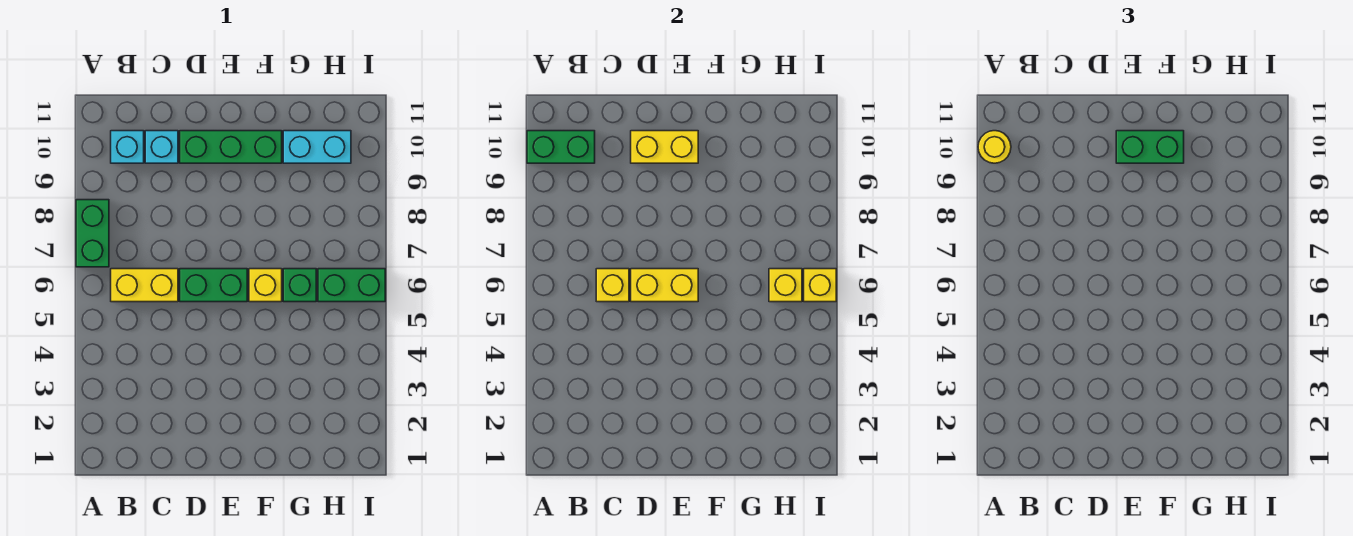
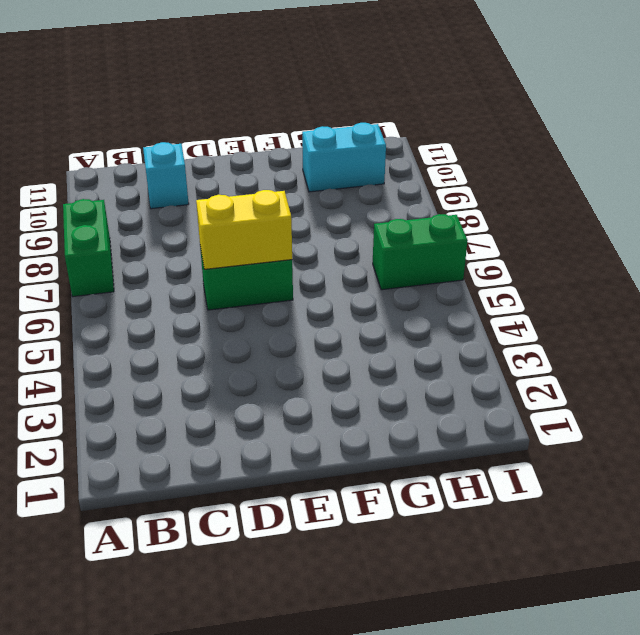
none -> yellow 1x2 brick [111,269,178,302]
none -> cyan 1x1 brick [111,131,144,163]
none -> green 1x3 brick [180,131,282,163]

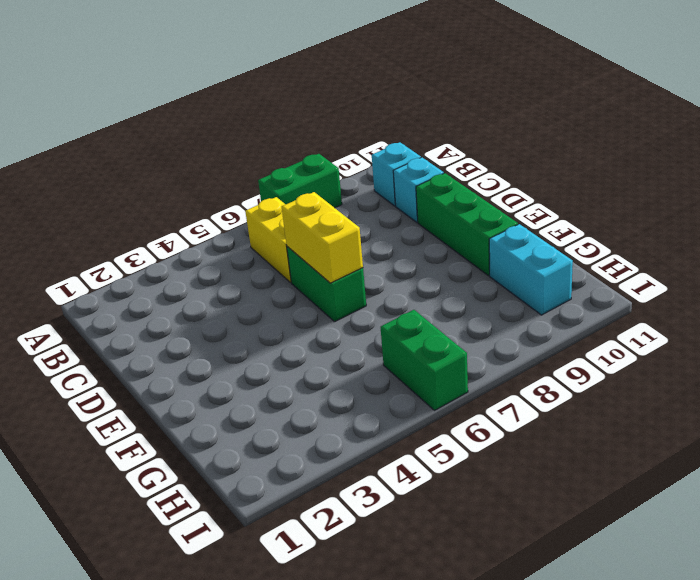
none -> yellow 1x1 brick [249,269,282,302]
none -> green 1x1 brick [283,269,316,302]
none -> green 1x2 brick [527,131,595,163]

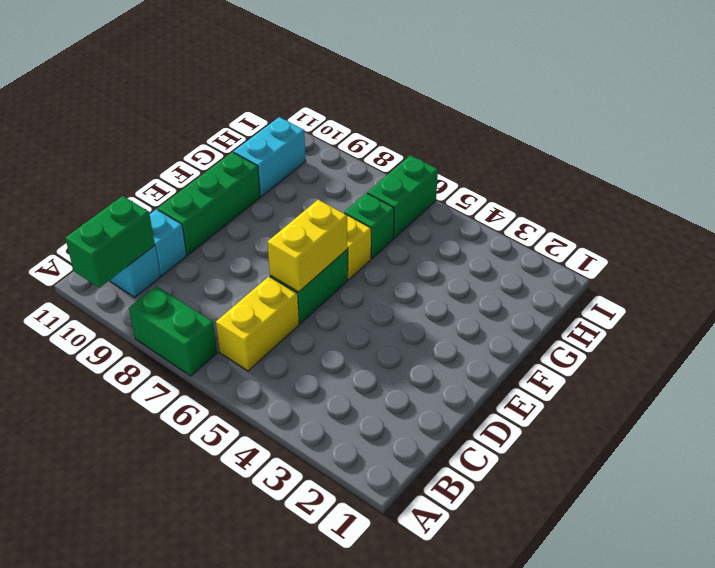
none -> yellow 1x1 brick [596,269,629,302]
none -> yellow 1x2 brick [631,131,698,163]
none -> yellow 1x1 brick [769,269,802,302]

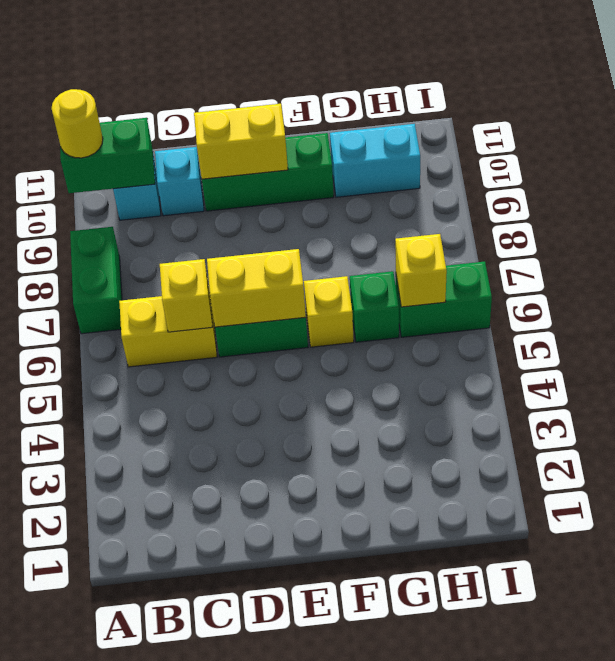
none -> yellow 1x1 brick [804,269,836,302]
none -> green 1x2 brick [1116,131,1184,163]

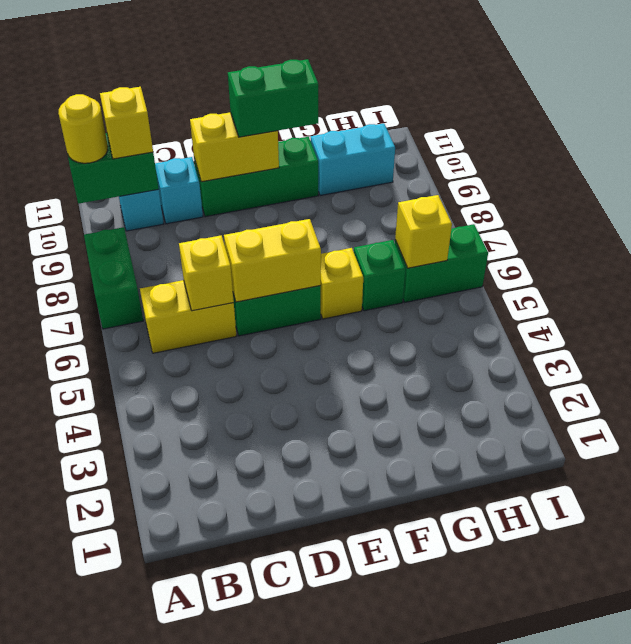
yellow 1x1 brick [100,87,153,159] -> yellow 1x1 brick moved to [804,269,836,302]

